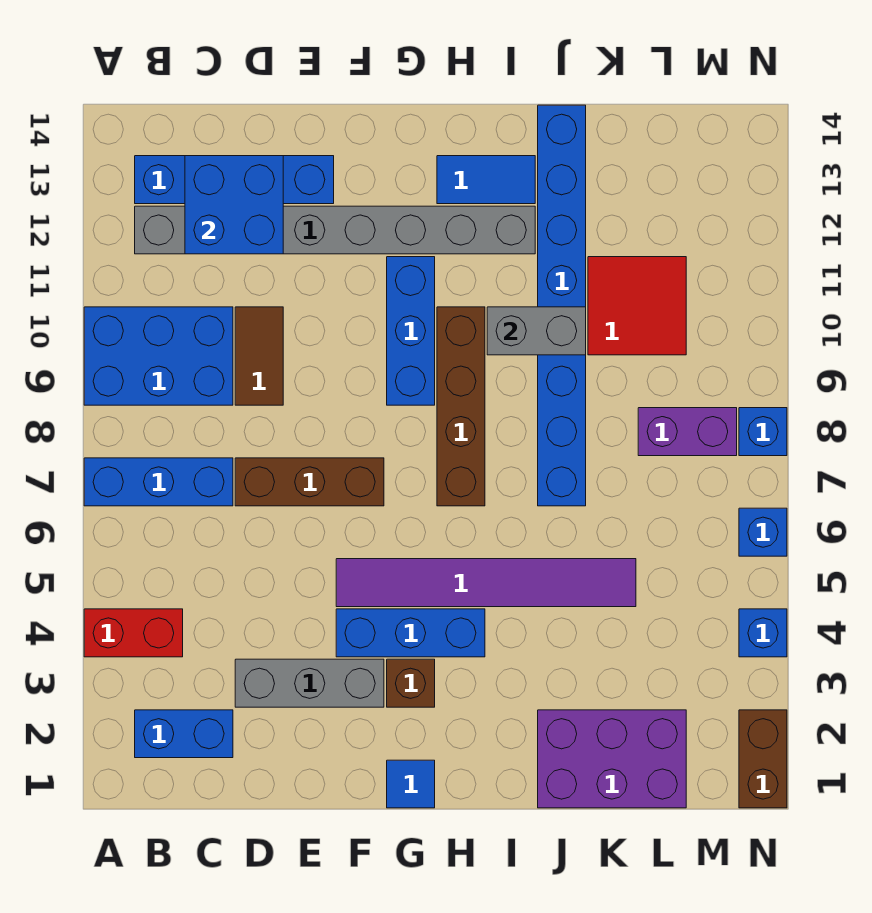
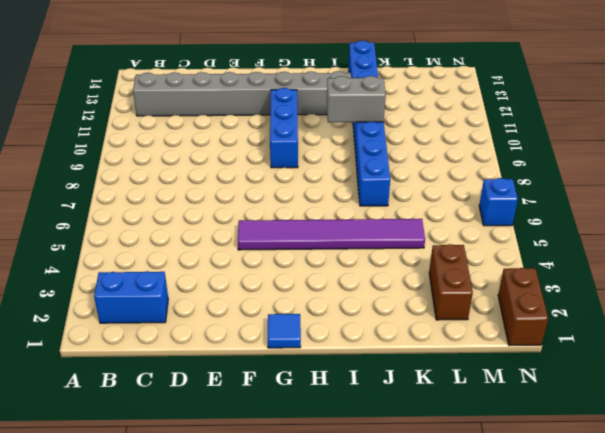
brown 1x2 brick [429,244,473,320] -> purple 2x3 brick [538,710,686,808]
none -> red 1x2 brick [84,609,183,657]
none -> blue 1x3 brick [84,458,233,506]
none -> blue 2x3 brick [84,307,233,405]

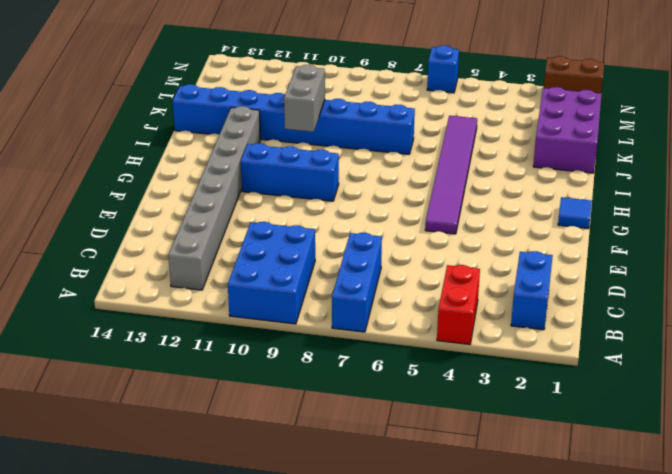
none -> blue 1x4 brick [135,156,334,204]
none -> grey 1x3 brick [235,659,384,707]
none -> brown 1x3 brick [235,458,384,506]

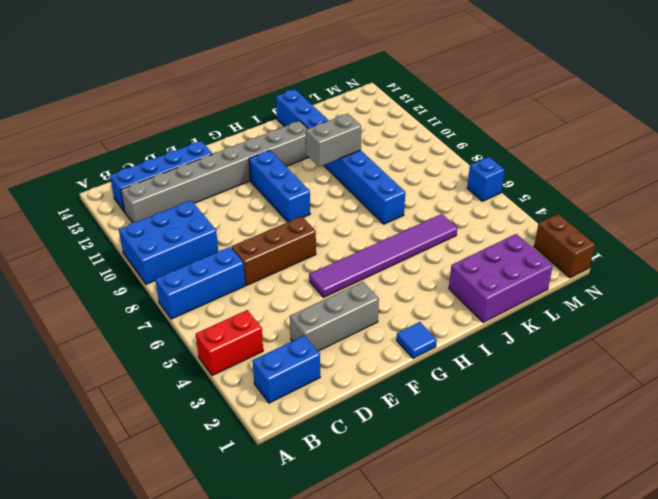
none -> brown 1x2 tile [235,307,283,405]
none -> blue 1x3 brick [336,609,485,657]
none -> brown 1x1 brick [387,659,435,707]

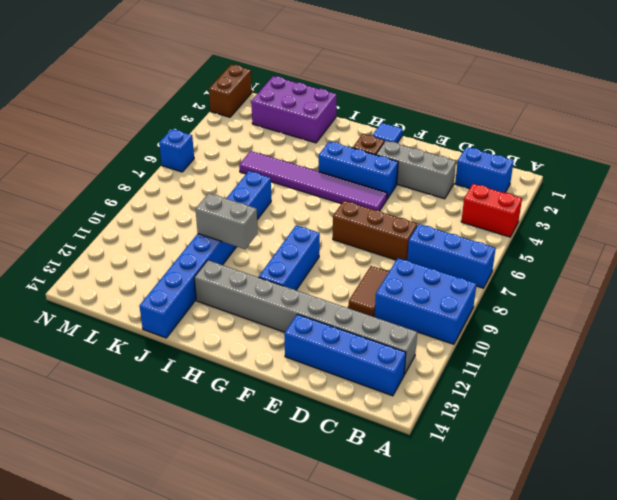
none -> brown 1x4 brick [437,307,485,506]
none -> blue 1x2 tile [437,156,535,204]
none -> red 2x2 tile [588,257,686,355]

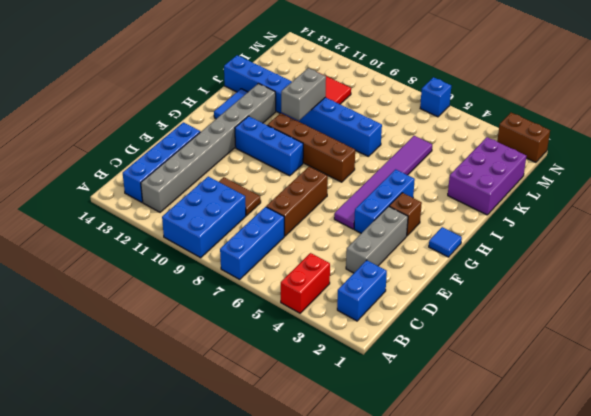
none -> purple 1x2 brick [638,408,737,456]
none -> blue 1x1 brick [739,609,787,657]
none -> blue 1x1 brick [739,408,787,456]

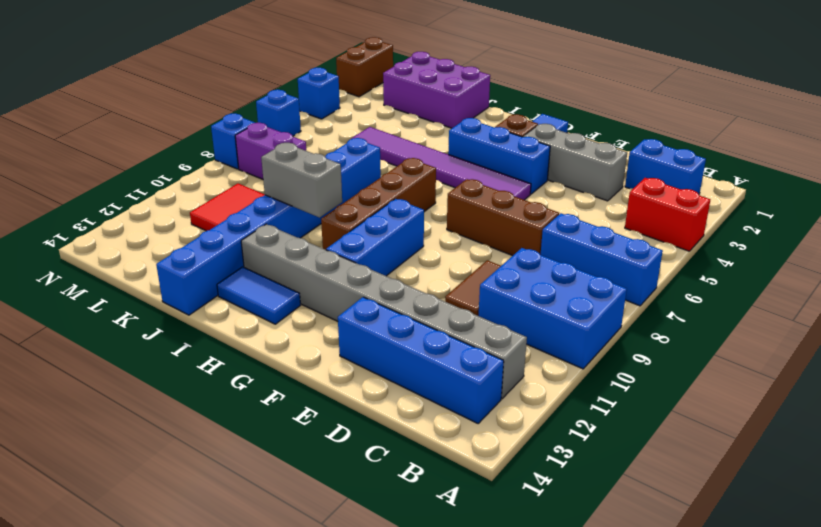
none -> blue 2x2 brick [185,156,283,254]

